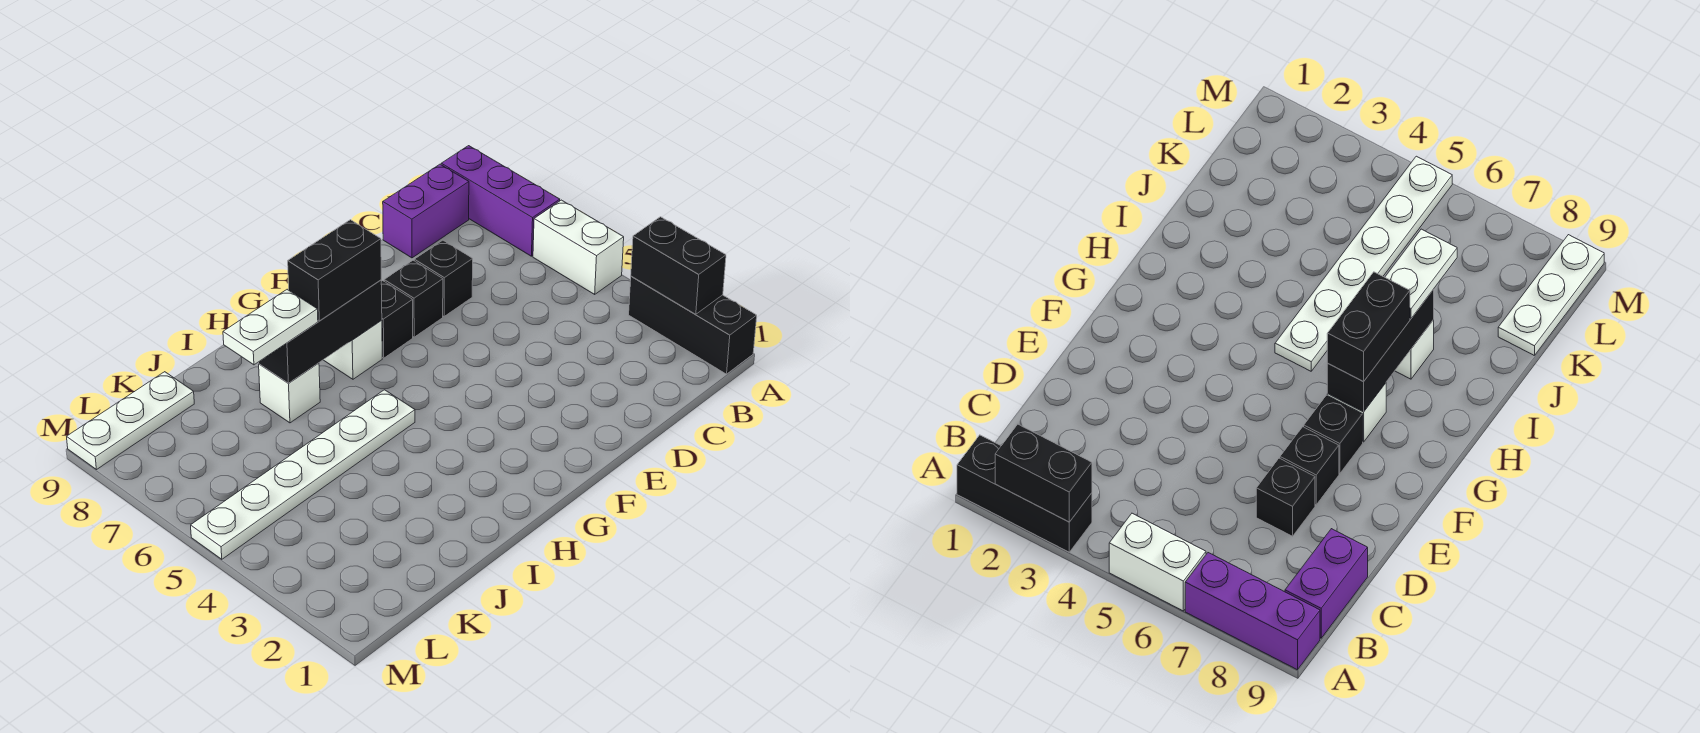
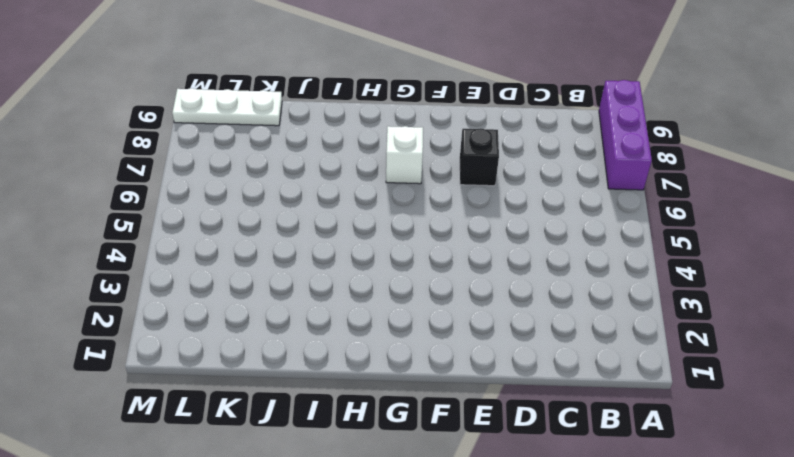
none -> black 1x3 brick [629,276,757,374]
none -> white 1x2 brick [533,200,624,294]
none -> purple 1x2 brick [383,164,469,258]

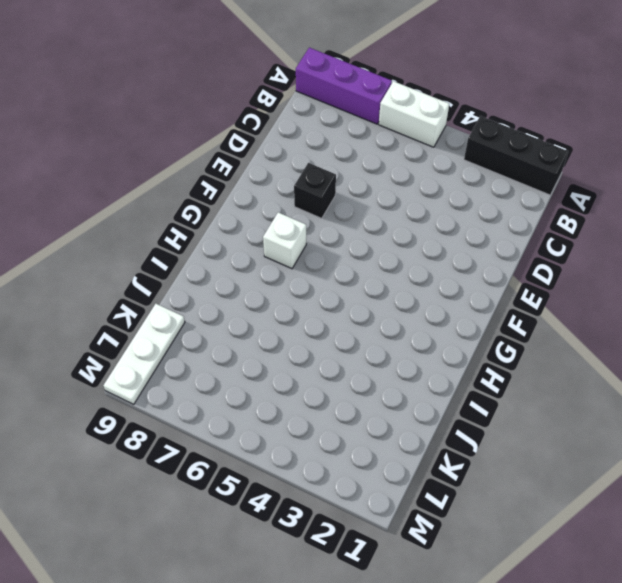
none -> purple 1x2 brick [383,164,469,258]
none -> black 1x1 brick [414,240,473,316]
none -> black 1x1 brick [381,281,413,358]

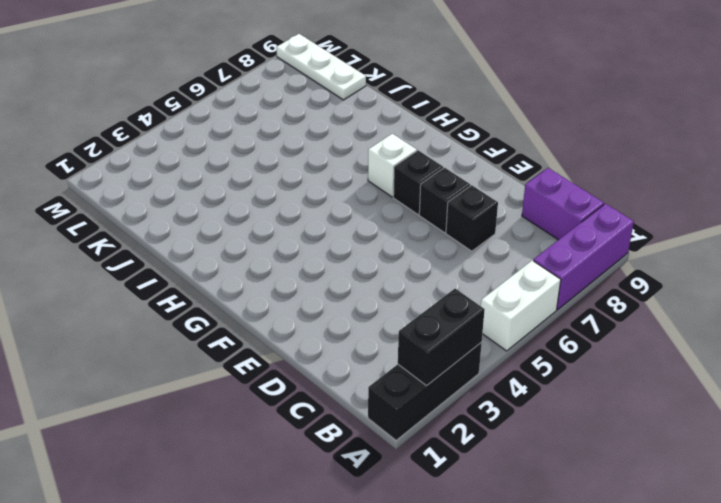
none -> white 1x6 plate [191,390,415,559]
none -> white 1x1 brick [259,363,320,423]
none -> black 1x3 brick [259,280,382,383]

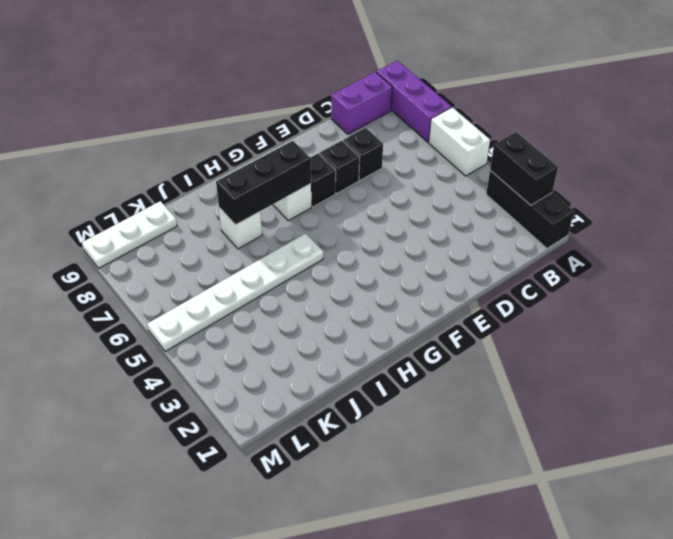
none -> black 1x2 brick [288,220,381,321]
none -> white 1x2 plate [223,289,318,365]

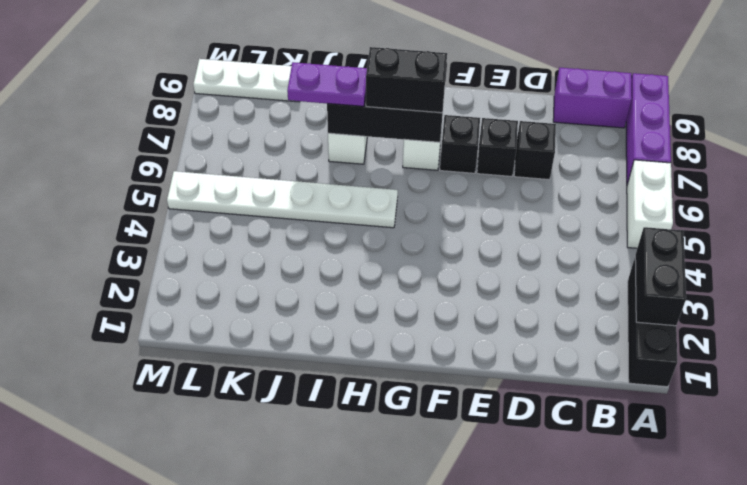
purple 1x2 plate [287,62,367,106] -> white 1x2 plate [223,289,318,365]

